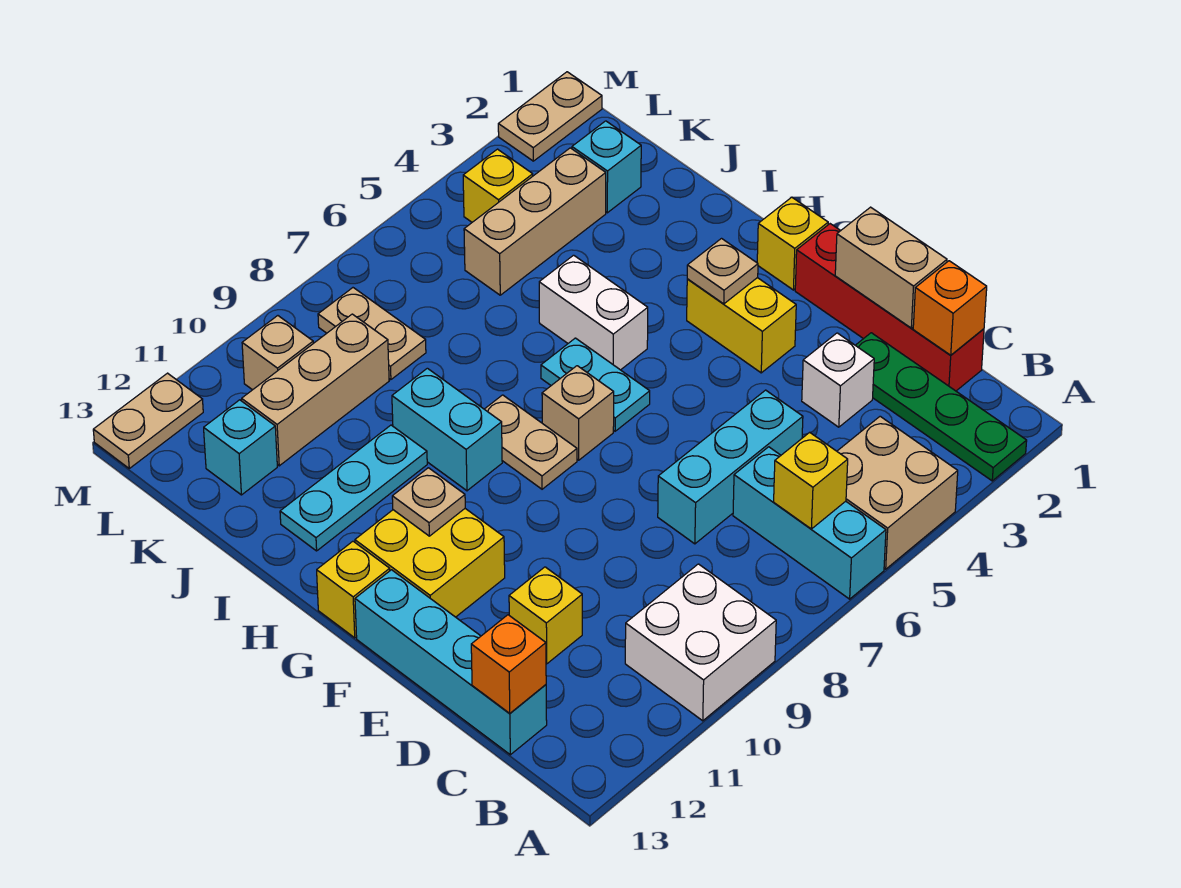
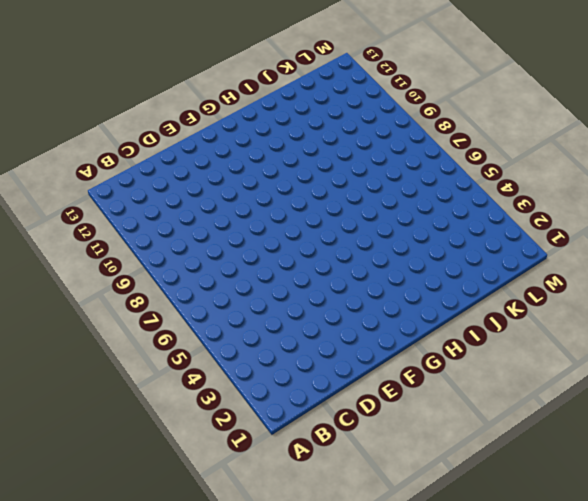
none -> green 1x4 plate [855,333,1027,481]
none -> tan 2x2 brick [837,416,958,569]
none -> cyan 1x3 brick [733,447,886,599]
none -> white 2x2 brick [625,564,776,721]

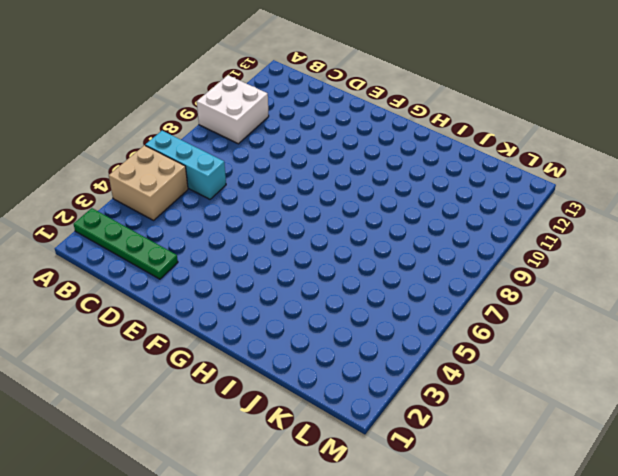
none -> red 1x4 brick [795,224,984,391]
none -> cyan 1x4 brick [355,570,547,755]
none -> white 1x1 brick [802,333,874,427]
none -> cyan 1x3 brick [658,390,803,544]

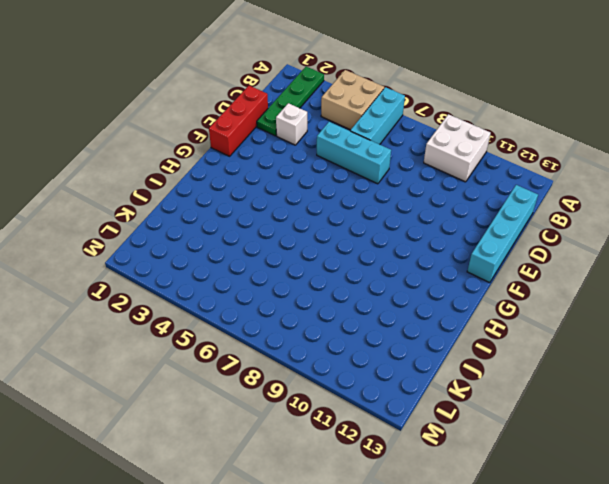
red 1x3 brick [209,86,268,156] -> red 1x4 brick [795,224,984,391]
none -> yellow 1x1 brick [509,567,582,664]
none -> yellow 1x2 brick [687,278,796,373]
none -> yellow 2x2 brick [355,509,505,617]
none -> yellow 1x1 brick [757,197,828,290]

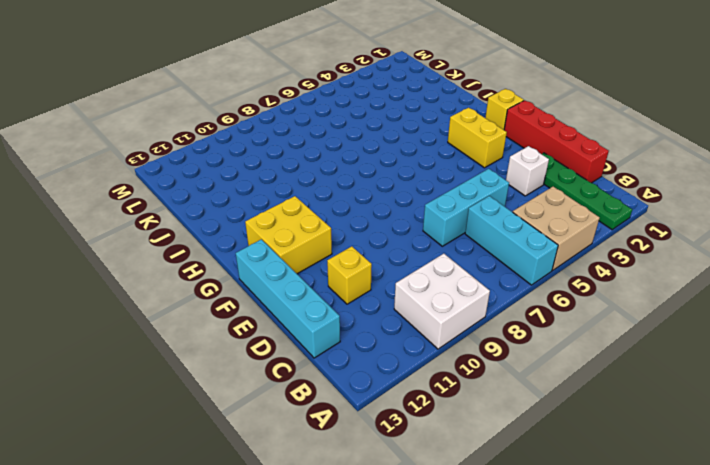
none -> cyan 1x2 plate [541,338,650,431]
none -> tan 1x1 brick [542,366,614,460]
none -> tan 1x2 plate [485,395,577,489]
none -> yellow 1x1 brick [317,541,390,638]

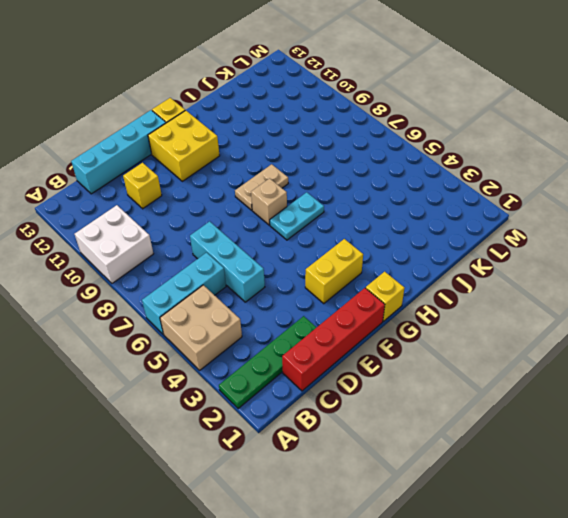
none -> white 1x1 brick [802,333,874,427]
none -> white 1x2 brick [539,255,648,370]
none -> cyan 1x2 brick [392,368,502,491]
none -> cyan 1x3 plate [280,425,427,551]

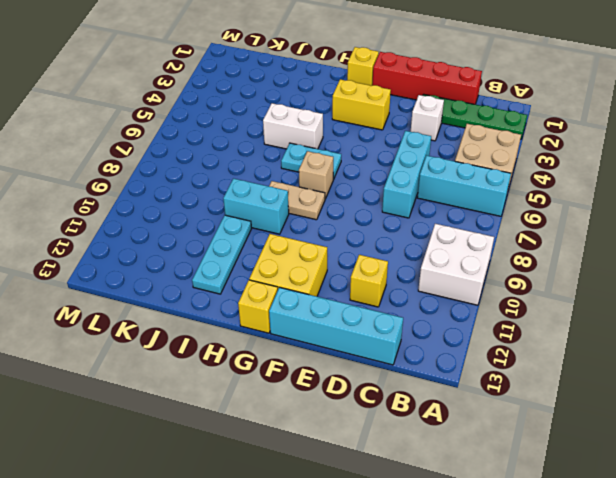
none -> cyan 1x1 brick [572,121,641,213]
none -> tan 1x3 brick [464,148,606,295]
none -> tan 1x2 plate [318,288,426,380]
none -> tan 1x3 brick [242,314,389,466]

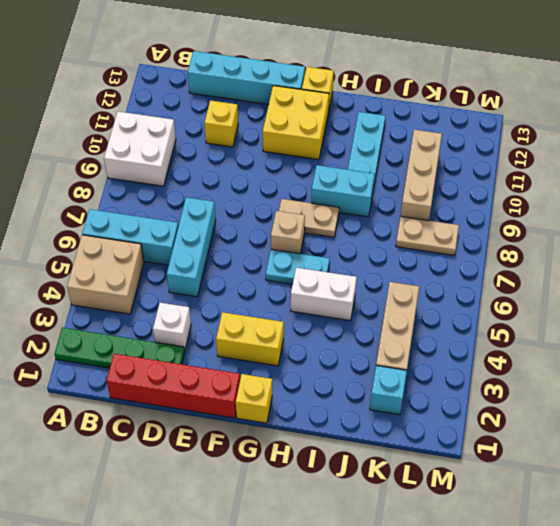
none -> cyan 1x1 brick [204,400,277,495]
none -> yellow 1x1 brick [463,149,533,222]
none -> tan 1x1 brick [242,316,313,390]
none -> tan 1x2 plate [498,72,602,161]

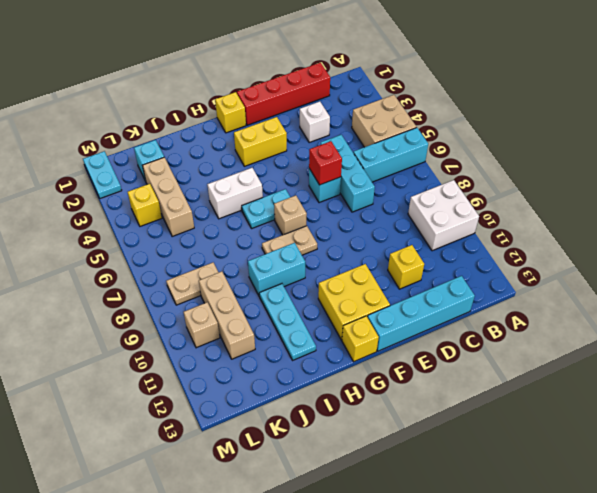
cyan 1x1 brick [309,169,341,203] -> cyan 1x1 brick moved to [204,400,277,495]
red 1x1 brick [309,141,342,185] -> none
cyan 1x2 plate [83,151,122,199] -> tan 1x2 plate [498,72,602,161]
none -> green 1x4 plate [855,333,1027,481]
none -> tan 1x2 plate [93,373,203,468]
none -> yellow 1x1 brick [774,432,848,529]
none -> orange 1x1 brick [913,261,987,355]

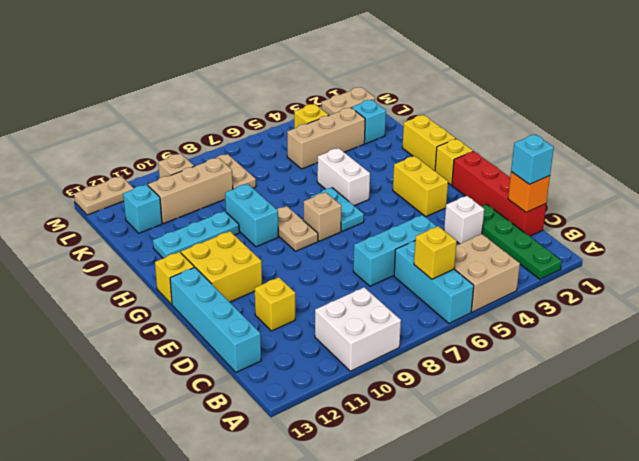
cyan 1x1 brick [511,134,554,184] -> none
yellow 1x2 brick [402,115,456,171] -> none
none -> orange 1x1 brick [471,615,546,713]
none -> tan 1x2 brick [835,207,947,328]
none -> tan 1x1 plate [687,239,758,304]
none -> tan 1x1 plate [392,468,465,536]

